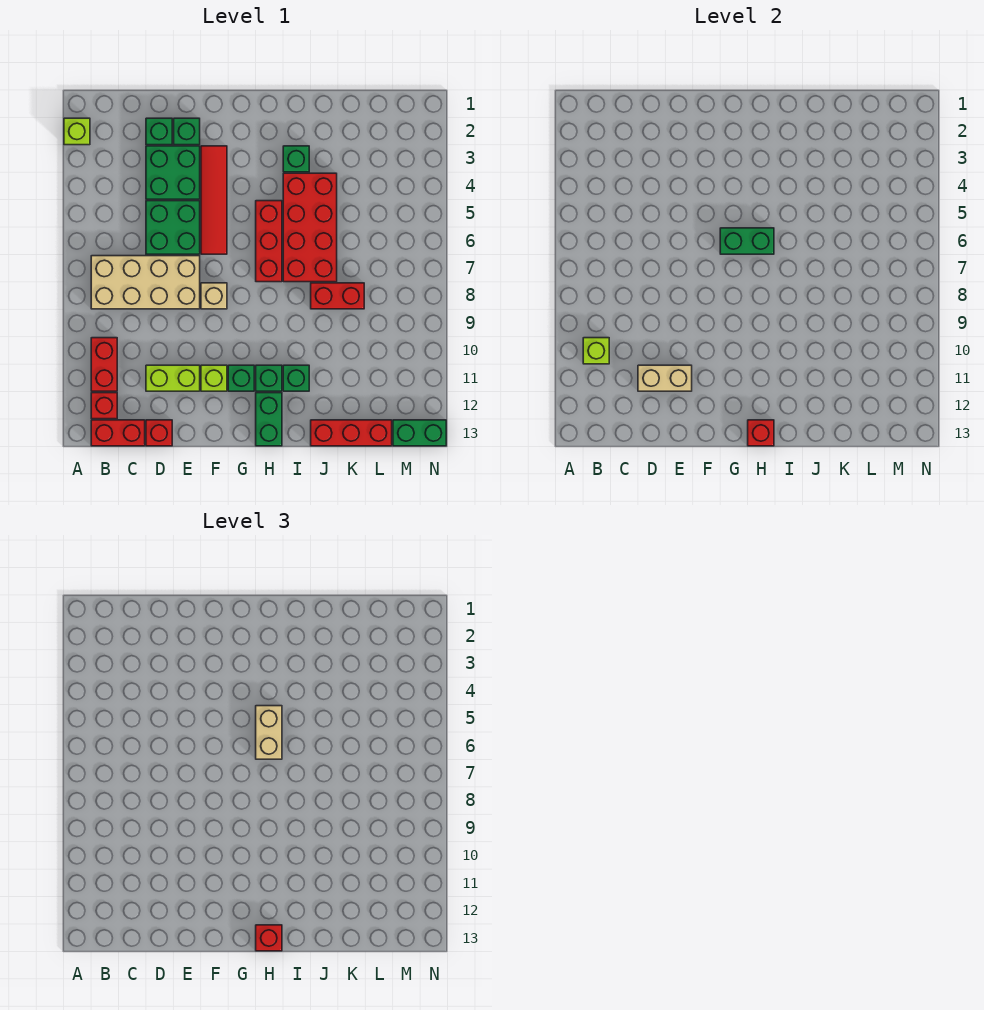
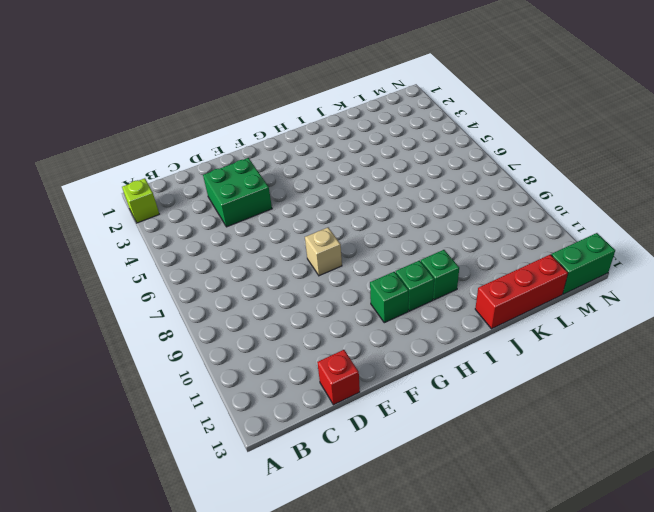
none -> tan 2x4 brick [91,256,200,309]
none -> red 1x2 brick [91,338,117,391]
none -> red 1x1 brick [91,393,117,419]
none -> red 1x2 brick [91,420,145,446]

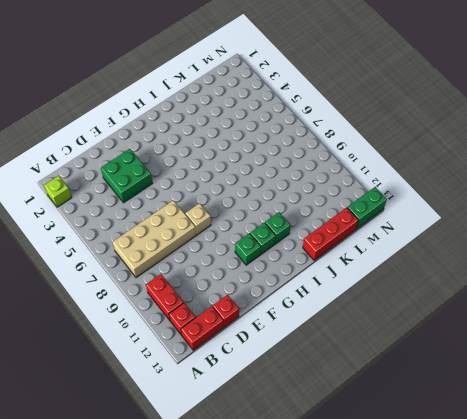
none -> green 1x1 brick [146,118,172,145]
none -> green 2x2 brick [146,201,200,254]
none -> lime 1x2 brick [146,365,200,391]
none -> green 1x1 brick [174,118,200,145]

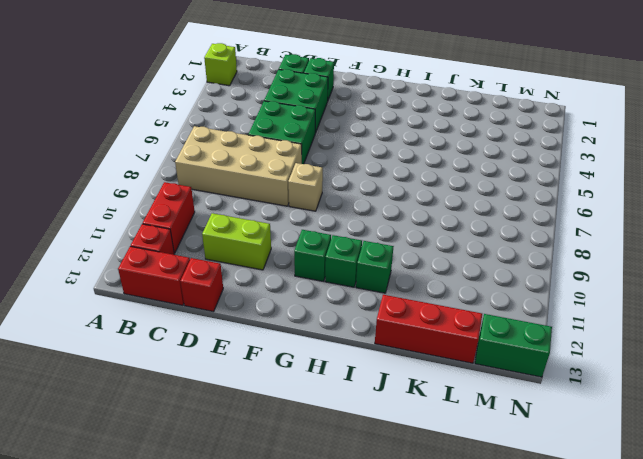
none -> red 1x4 tile [201,146,227,254]
none -> lime 1x1 brick [201,365,227,391]
none -> red 1x3 brick [256,201,282,282]
none -> green 1x2 brick [256,393,282,446]

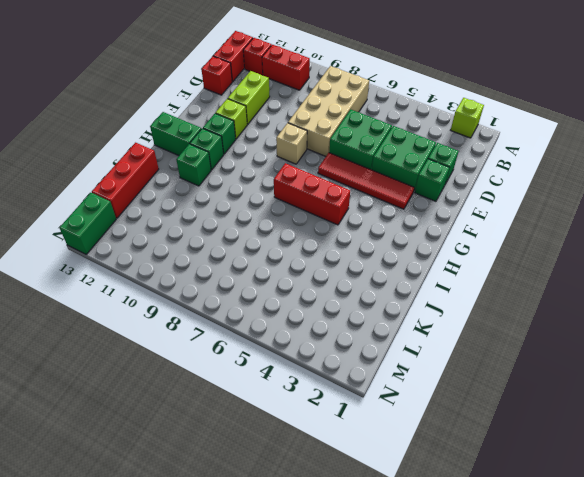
none -> green 1x1 brick [283,146,309,172]
none -> red 2x4 brick [283,173,337,282]
none -> red 1x2 brick [311,283,364,309]
none -> lime 1x1 brick [583,338,609,364]

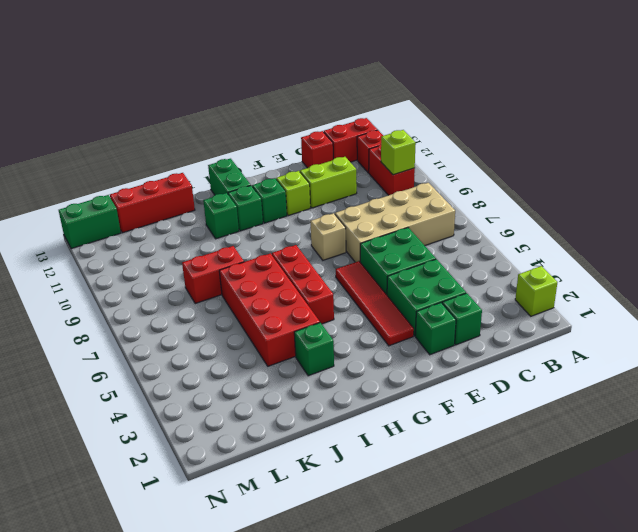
none -> tan 1x2 brick [638,365,692,391]
none -> green 1x2 brick [720,228,774,254]
none -> red 1x1 brick [748,420,774,446]
none -> tan 1x2 brick [256,706,282,759]

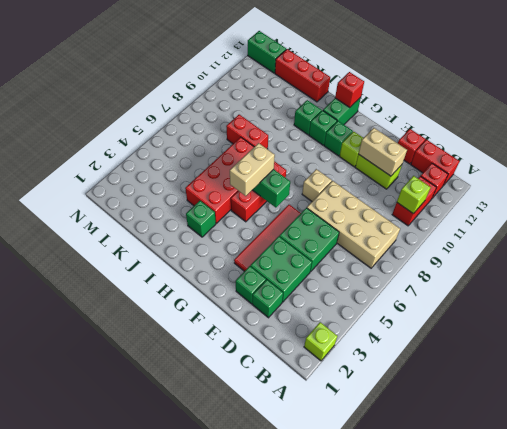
none -> red 1x1 brick [256,925,282,951]

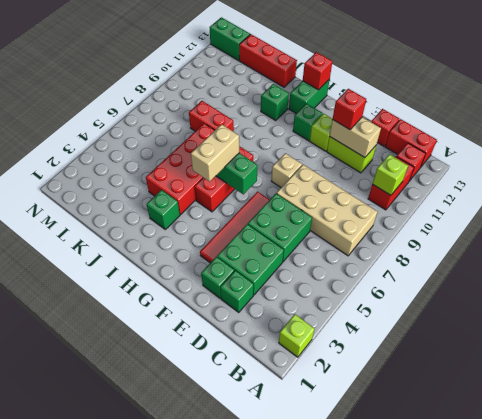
red 1x1 brick [332,89,366,130] -> red 1x1 brick moved to [256,925,282,951]
none -> green 1x1 brick [256,365,282,391]

